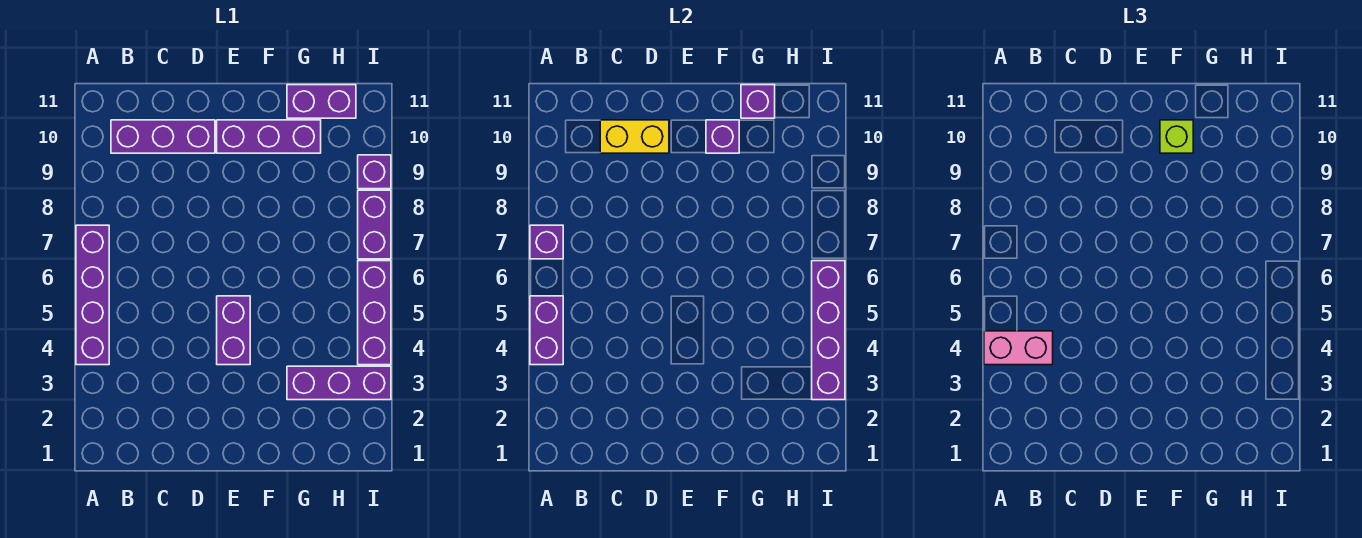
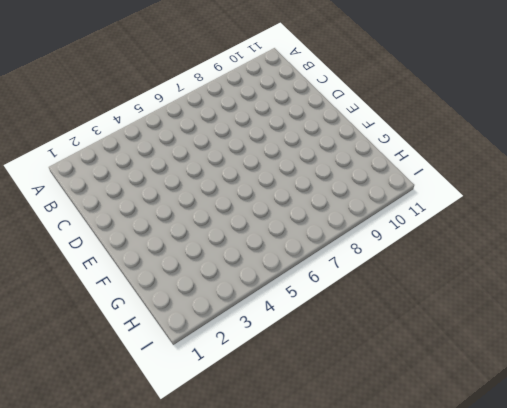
none -> purple 1x4 brick [76,225,109,365]
none -> purple 1x3 brick [111,120,215,153]
none -> purple 1x2 brick [217,296,250,365]

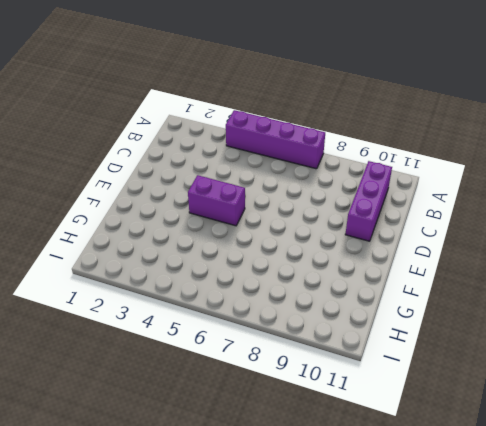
none -> purple 1x3 brick [217,120,321,153]
none -> purple 1x3 brick [287,366,391,400]
none -> purple 1x2 brick [287,85,356,118]

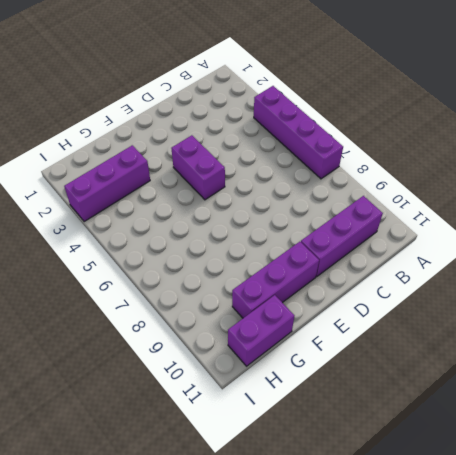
none -> purple 1x3 brick [358,261,391,365]
none -> purple 1x2 brick [358,190,391,259]
none -> purple 1x1 brick [358,155,391,189]

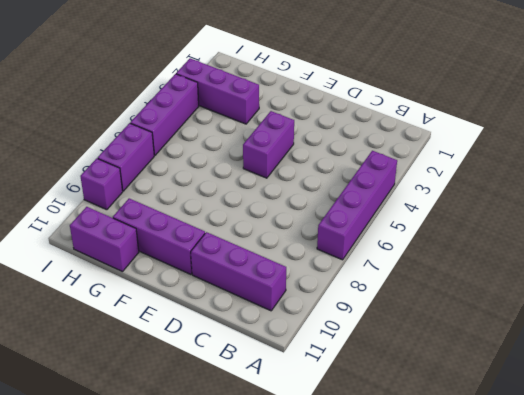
none -> purple 1x2 brick [530,296,563,365]
none -> purple 1x1 brick [530,225,563,259]
none -> yellow 1x2 brick [600,120,669,153]

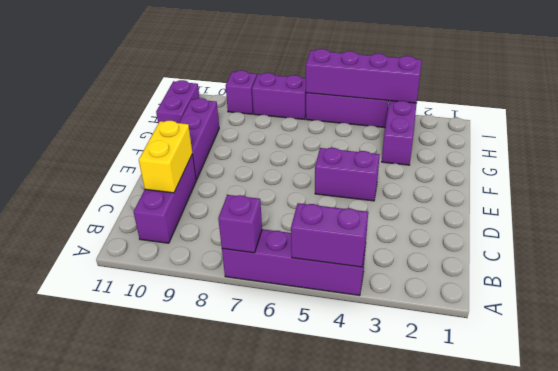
none -> purple 1x1 brick [706,120,739,153]
none -> purple 1x1 brick [741,85,775,118]
none -> pink 1x2 brick [984,331,1053,365]

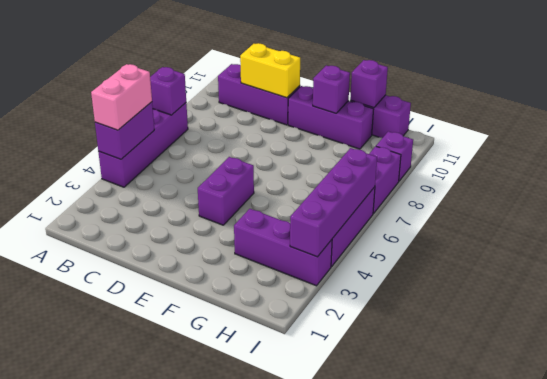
pink 1x2 brick [91,64,152,130] -> pink 1x2 brick turned to [984,331,1053,365]
none -> lime 1x1 brick [1160,120,1193,153]

